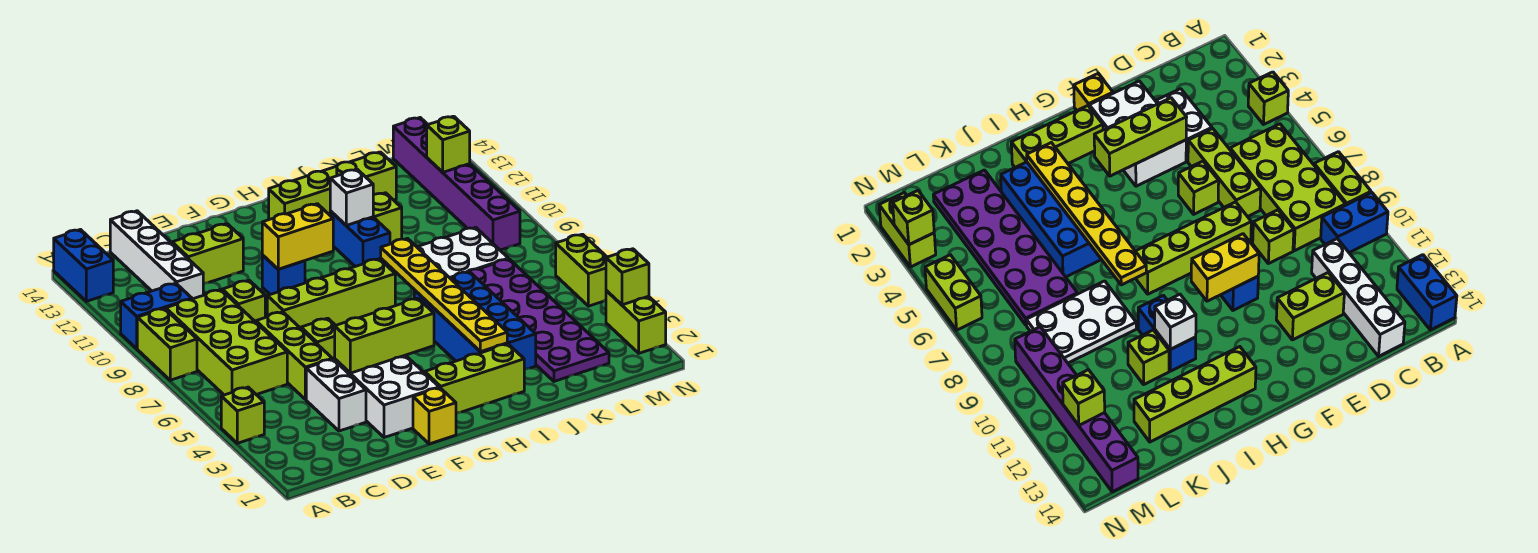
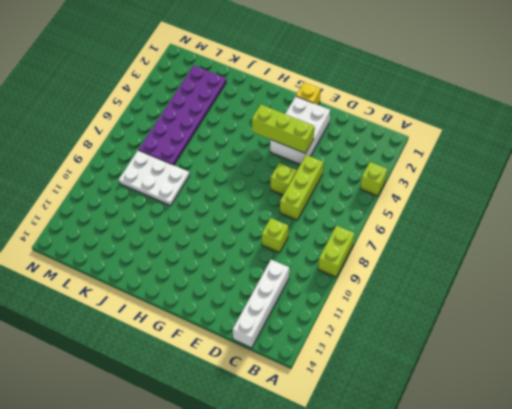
none -> blue 1x2 brick [121,283,192,348]
none -> blue 1x2 brick [54,230,113,301]
none -> lime 2x4 brick [166,290,287,395]
none -> white 1x2 brick [306,359,366,431]

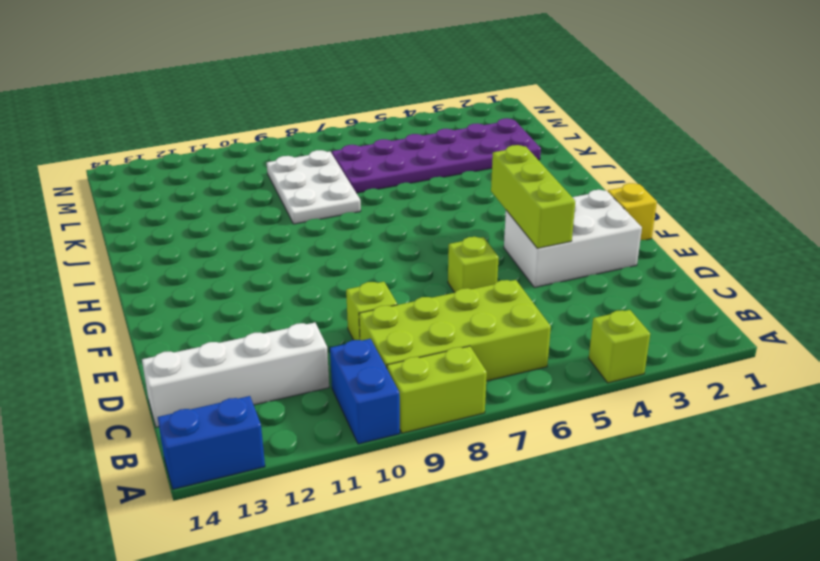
none -> white 1x2 brick [306,359,366,431]
none -> lime 1x3 brick [256,312,332,400]
none -> lime 1x2 brick [172,224,243,284]
none -> lime 1x4 brick [267,259,395,328]

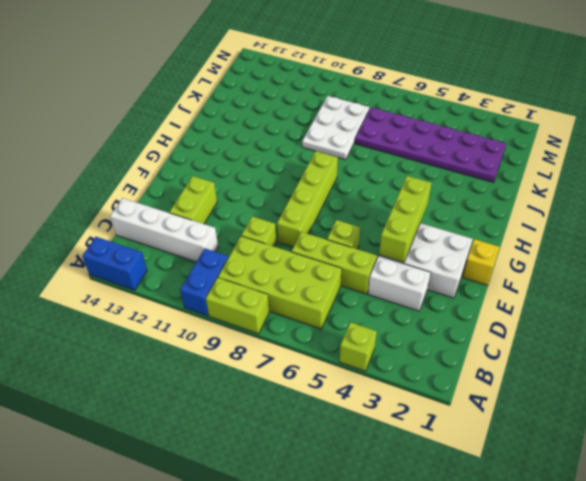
none -> blue 1x1 brick [262,255,305,295]
none -> lime 1x3 brick [425,344,524,413]
none -> lime 1x4 brick [269,152,396,220]
none -> blue 2x4 brick [414,272,536,370]

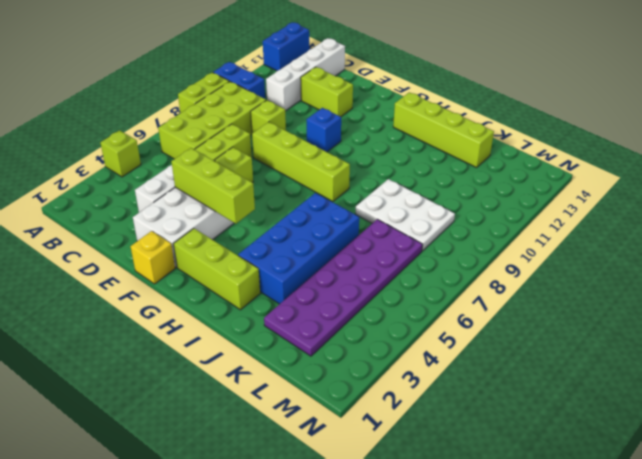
none -> blue 1x2 brick [330,211,390,267]
none -> lime 1x1 brick [373,193,402,243]
none -> purple 1x6 brick [393,118,520,250]
none -> lime 1x2 brick [606,291,666,353]

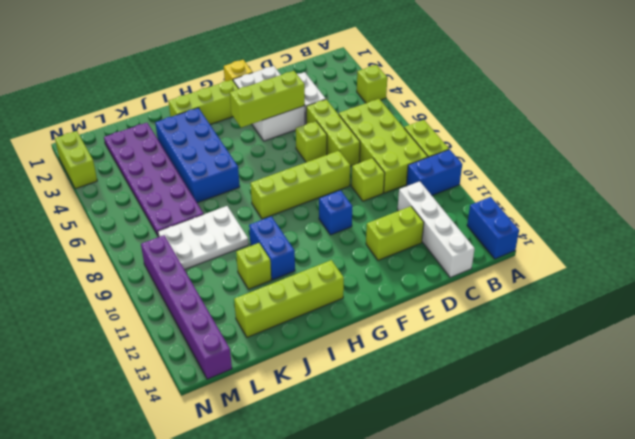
none -> lime 1x2 brick [556,234,606,306]
none -> yellow 1x2 brick [262,204,333,269]
none -> yellow 1x6 plate [381,239,507,352]
none -> white 1x1 brick [330,169,373,225]

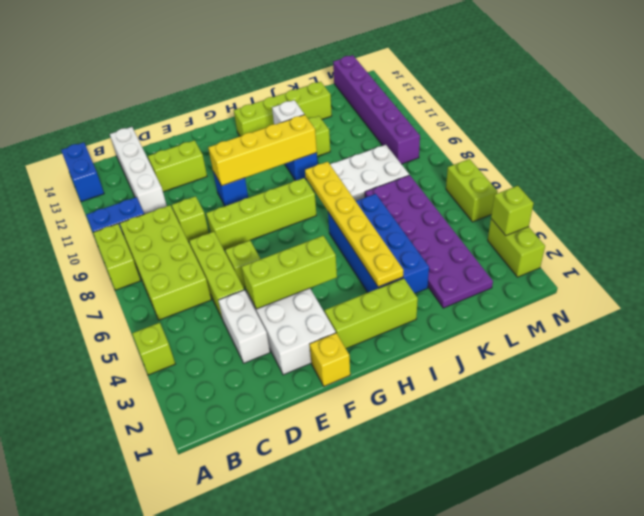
yellow 1x4 brick [208,115,317,186] -> yellow 1x2 brick [262,204,333,269]
none -> lime 1x1 brick [427,116,470,172]

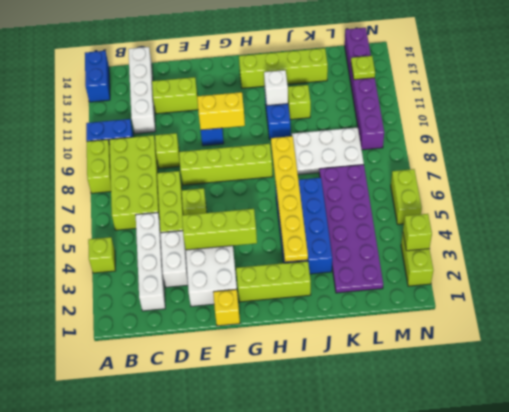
white 1x4 brick [136,213,165,311] -> none
lime 1x1 plate [351,56,375,80] -> lime 1x1 brick [427,116,470,172]

